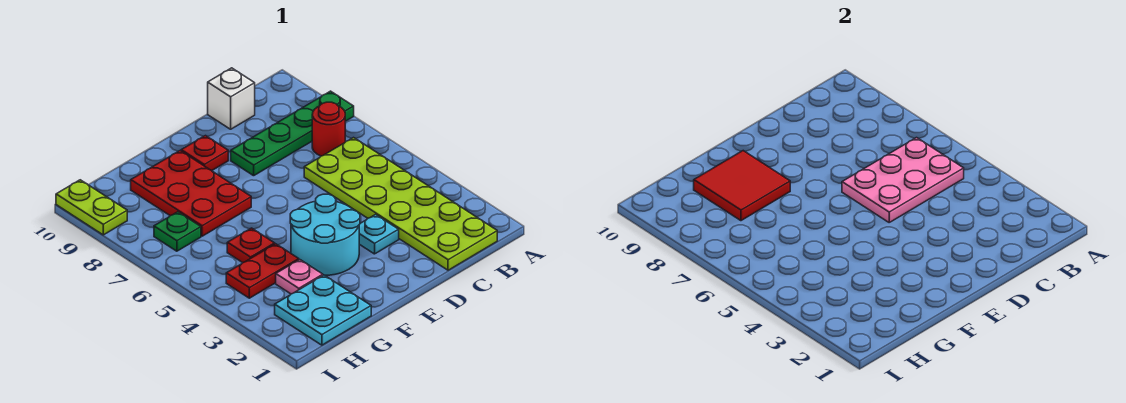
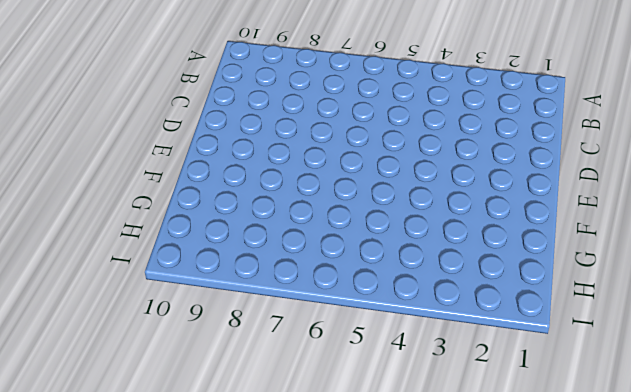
none -> green 1x4 plate [231,91,354,176]
none -> lime 2x6 plate [304,138,497,270]
none -> red 1x1 round brick [312,102,345,156]

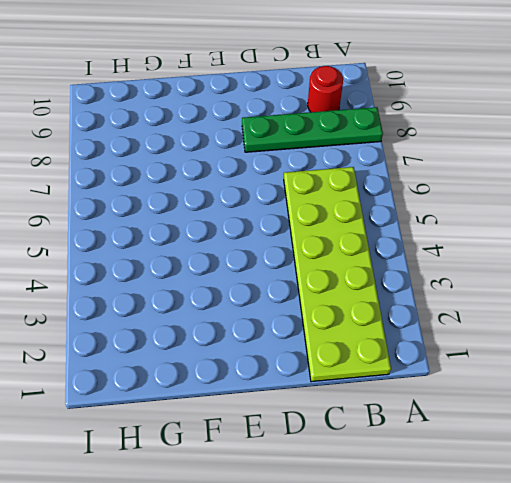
red 1x1 round brick [308,66,343,112] -> red 1x1 round brick moved to [312,102,345,156]
none -> white 1x1 brick [208,68,255,129]
none -> cyan 1x1 plate [359,215,399,254]
none -> cyan 2x2 round brick [290,194,360,275]

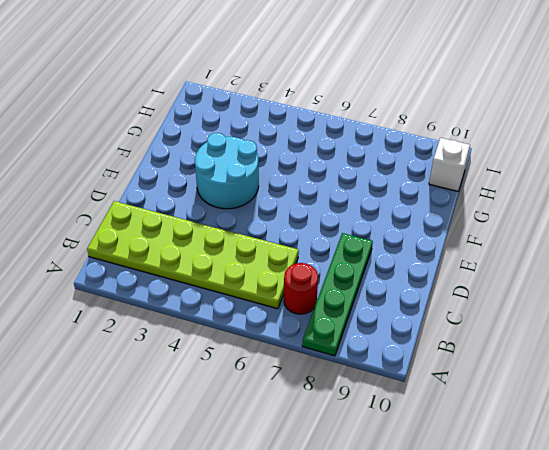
white 1x1 brick [429,138,470,191] -> white 1x1 brick moved to [208,68,255,129]
none -> cyan 1x1 plate [359,215,399,254]
none -> red 1x1 plate [181,136,228,171]
none -> red 2x3 plate [131,151,251,236]

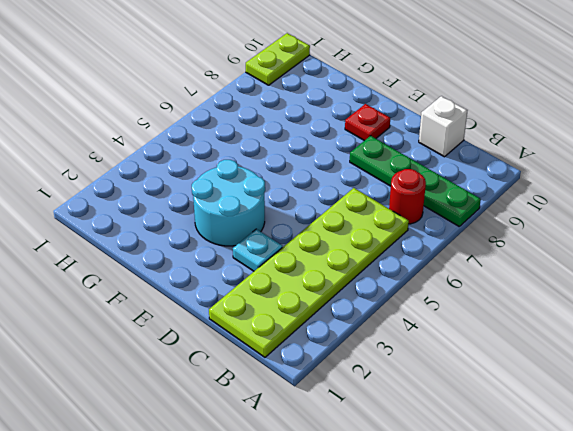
none -> red 2x3 plate [131,151,251,236]
none -> cyan 2x2 plate [275,275,371,345]
none -> pink 1x1 plate [276,260,323,294]

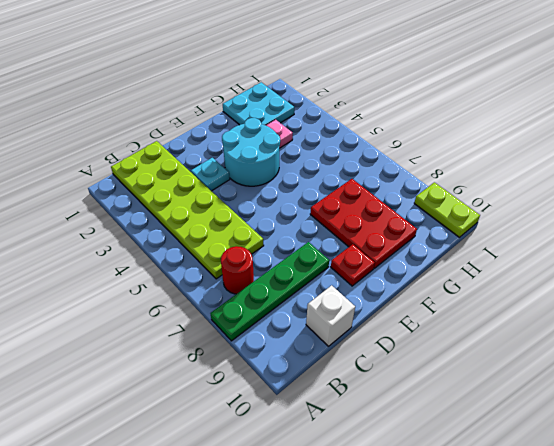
none -> red 1x2 plate [226,244,299,298]
none -> red 1x1 plate [227,228,275,263]
none -> green 1x1 plate [154,212,201,251]

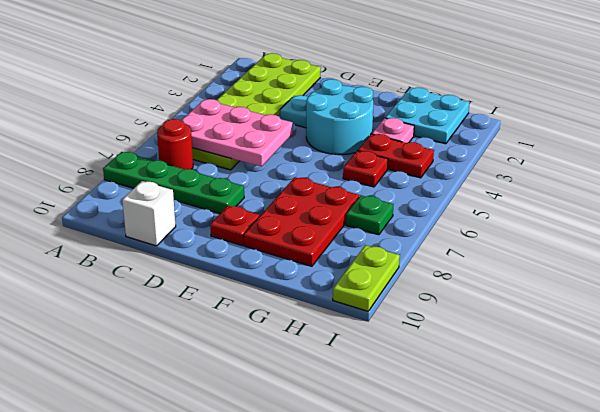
none -> red 2x2 tile [694,151,790,221]

